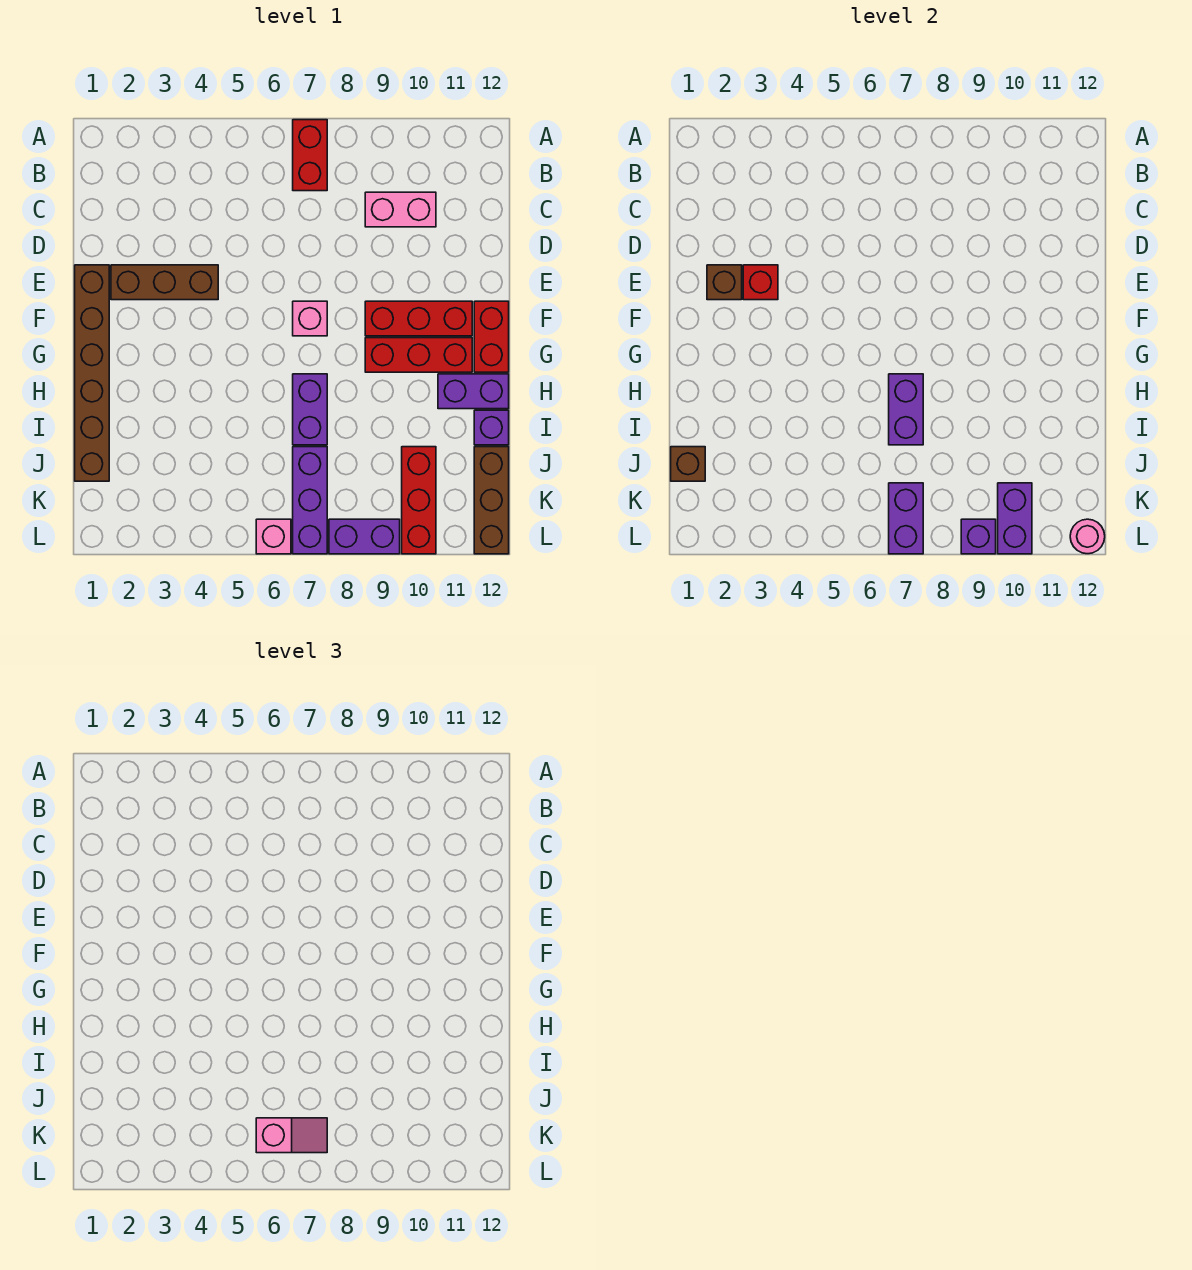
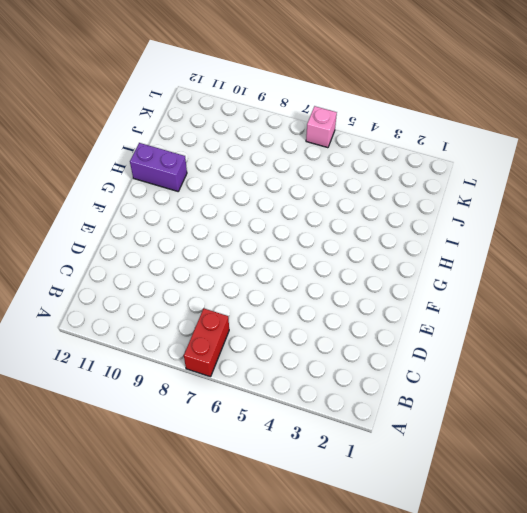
none -> pink 1x2 brick [365,192,436,227]
none -> brown 1x6 brick [75,265,109,481]
none -> brown 1x3 brick [111,265,218,300]

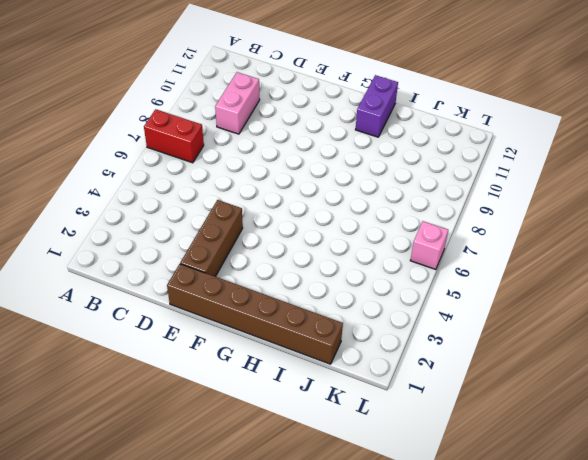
none -> pink 1x1 brick [293,301,327,336]
none -> red 1x3 brick [365,301,472,336]
none -> red 1x2 brick [474,301,509,372]

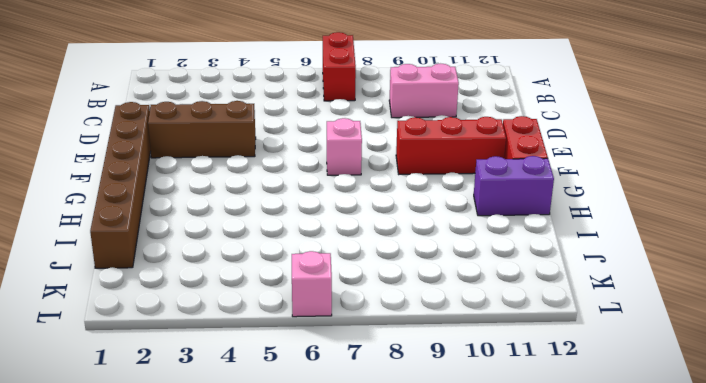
none -> red 1x3 brick [365,338,472,372]
none -> purple 1x2 brick [293,374,327,445]
none -> purple 1x1 brick [474,410,509,445]

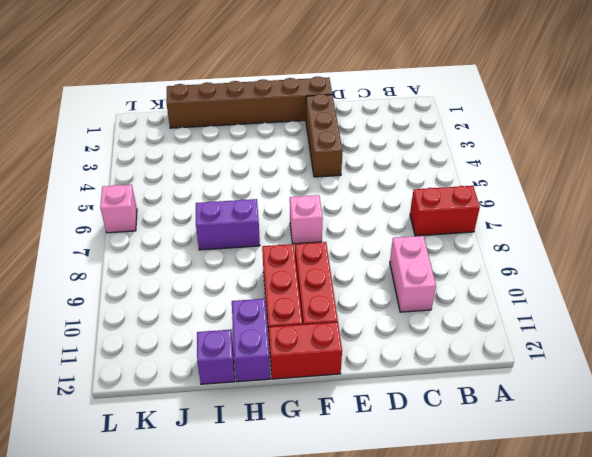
none -> purple 1x3 brick [293,447,327,554]
none -> red 1x3 brick [402,447,436,554]
none -> brown 1x3 brick [474,447,509,554]

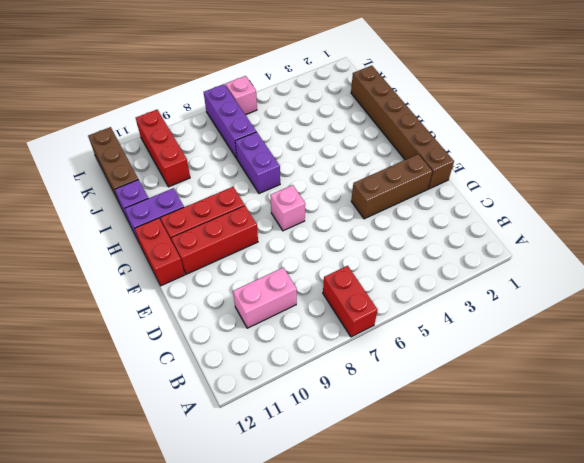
none -> purple 1x2 brick [329,519,400,554]
none -> brown 1x1 brick [707,265,742,300]
none -> red 1x1 brick [743,265,778,300]

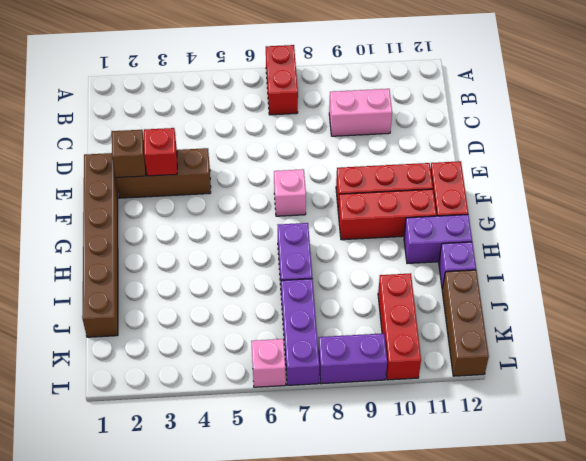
none -> purple 1x2 brick [889,374,923,445]
none -> brown 1x1 brick [671,447,705,481]
none -> purple 1x2 brick [889,483,923,554]

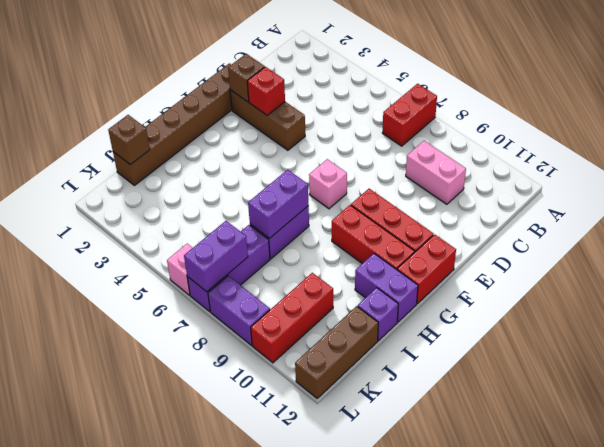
none -> purple 1x2 brick [998,483,1032,554]
none -> purple 1x1 brick [961,519,996,554]
none -> pink 1x1 round brick [1070,519,1105,554]

